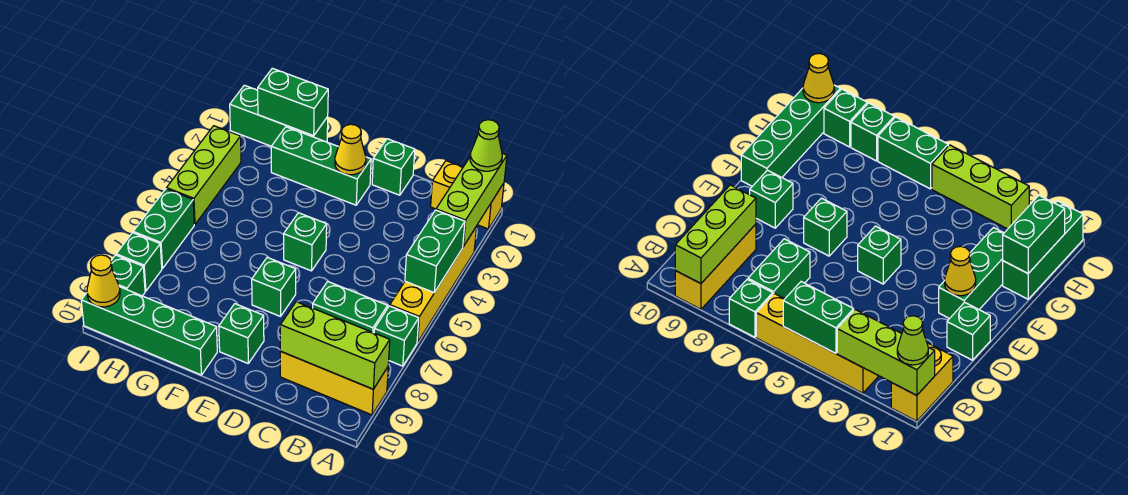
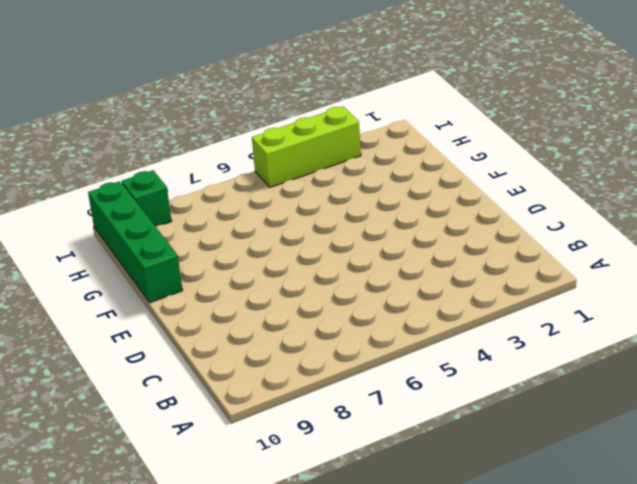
none -> yellow 1x2 brick [431,161,504,229]
none -> yellow 1x4 brick [390,226,477,342]
none -> green 1x1 brick [374,306,419,366]

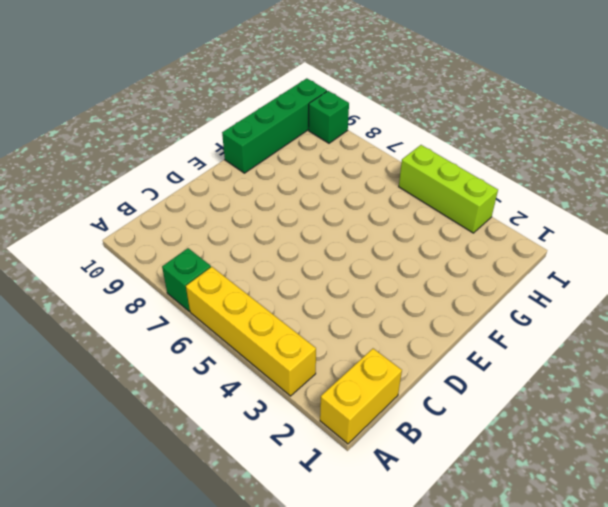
none -> yellow 1x3 brick [280,352,388,415]
none -> green 1x2 brick [313,282,388,333]
none -> green 1x1 brick [372,139,415,195]

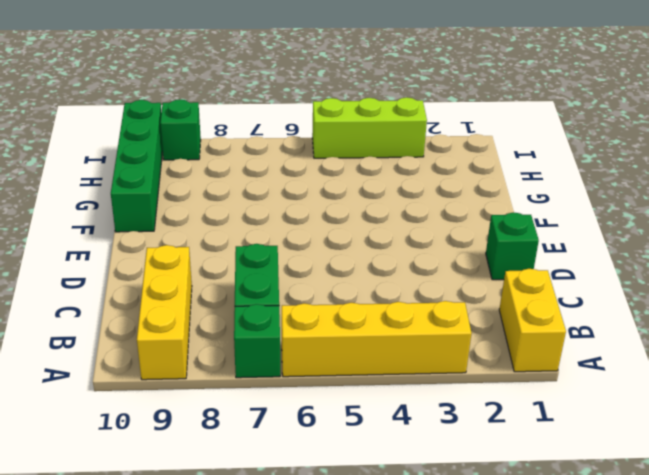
none -> green 1x3 brick [271,127,371,205]
none -> green 1x1 brick [284,213,327,271]
none -> green 1x1 brick [252,257,296,316]

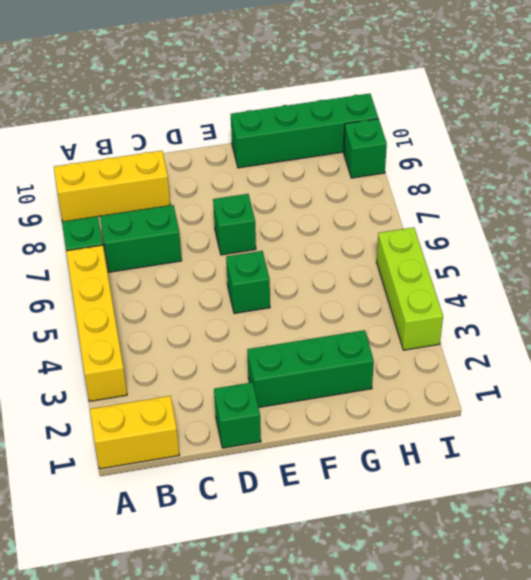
none -> green 1x1 brick [219,304,264,363]
none -> green 1x3 brick [230,85,328,146]
none -> green 1x2 brick [133,189,194,269]

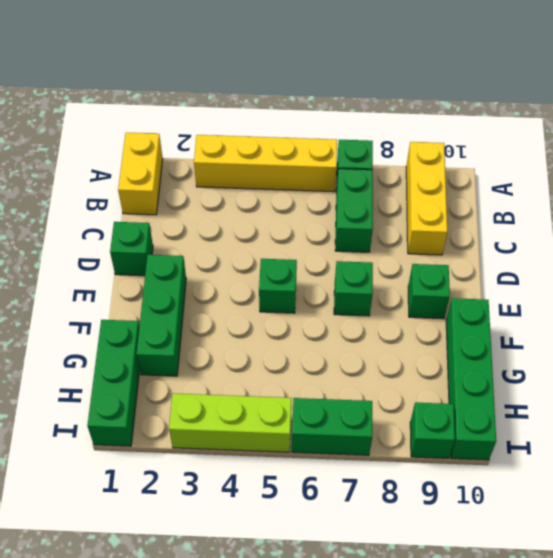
none -> green 1x1 brick [116,233,162,291]
none -> lime 1x3 brick [436,153,507,247]
none -> green 1x2 brick [405,210,465,292]

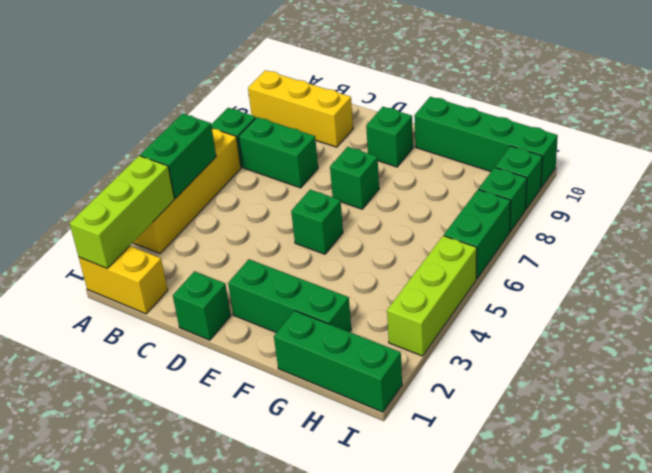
none -> lime 1x3 brick [280,302,390,389]
none -> yellow 1x1 cone [335,124,366,175]
none -> green 1x2 brick [257,68,328,136]

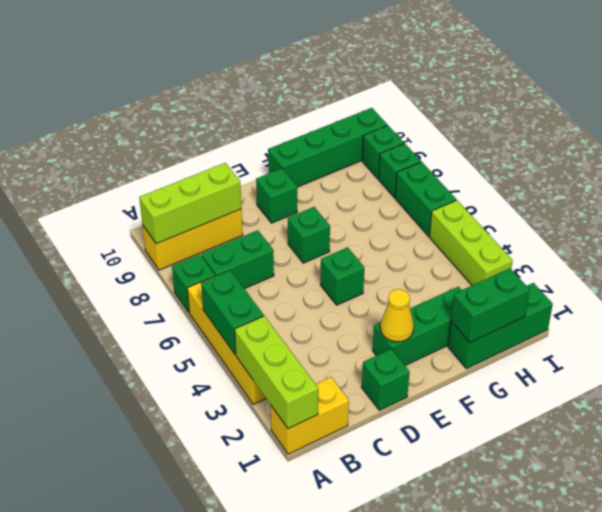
none -> yellow 1x1 cone [87,255,120,307]
none -> lime 1x1 cone [470,120,502,171]

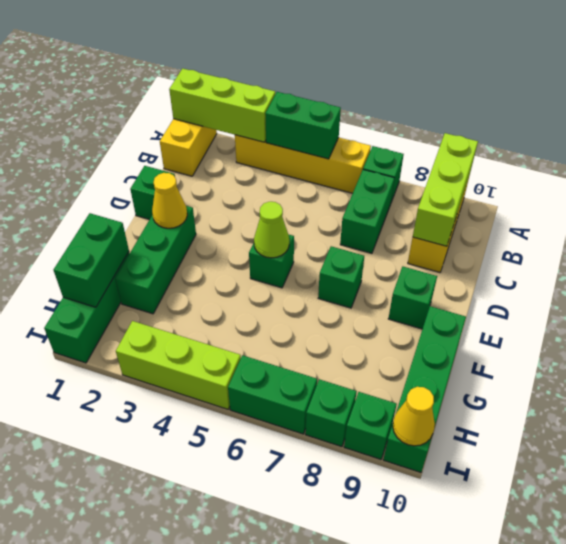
lime 1x1 cone [254,202,289,258] -> lime 1x1 cone moved to [470,120,502,171]

